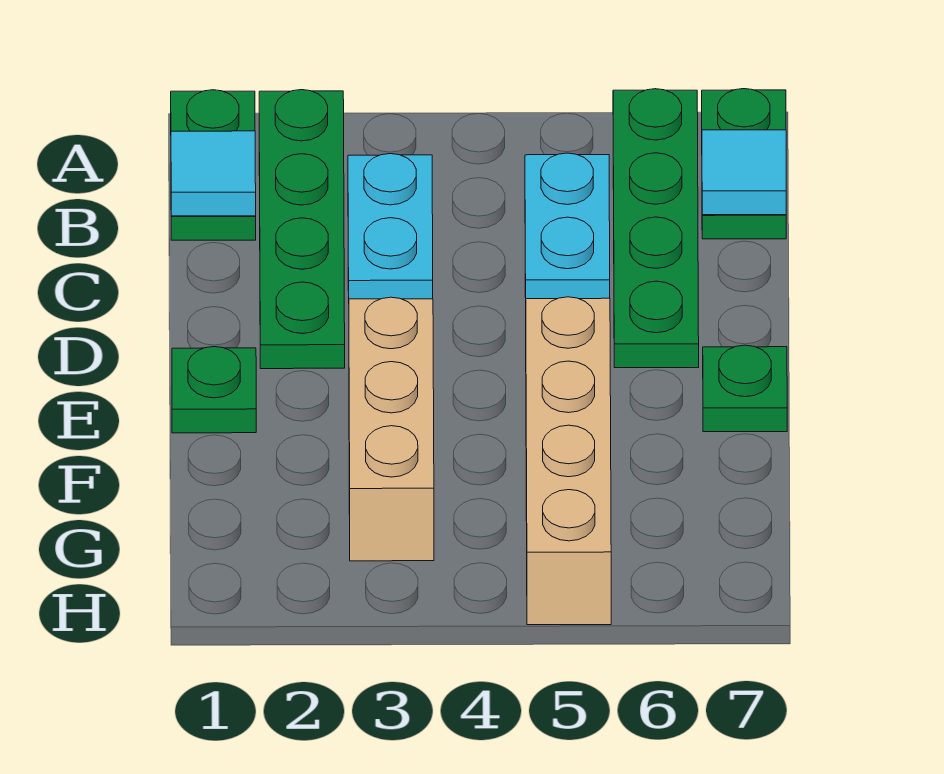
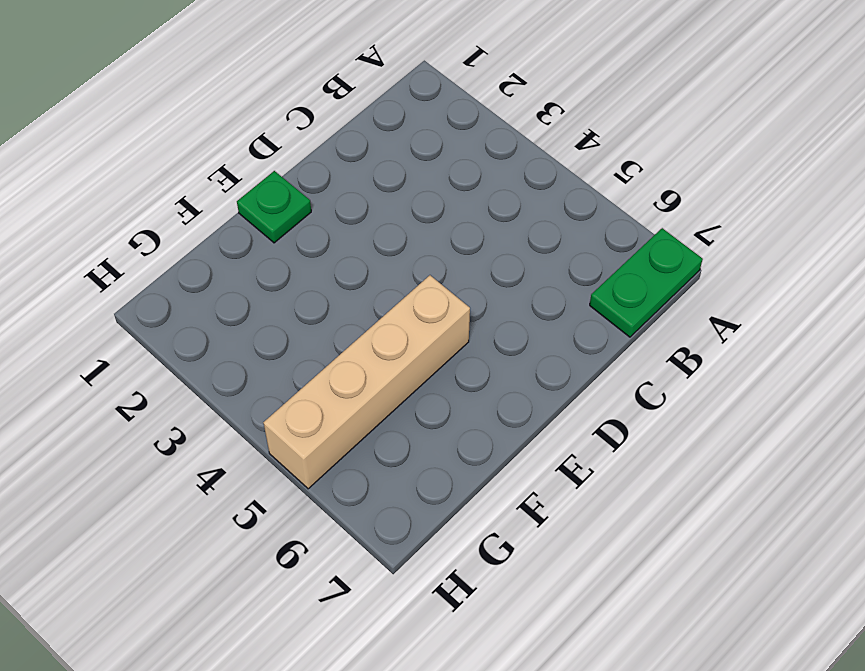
none -> green 1x2 plate [171,90,256,240]
none -> green 1x4 plate [259,90,345,369]
none -> green 1x4 plate [613,89,699,368]

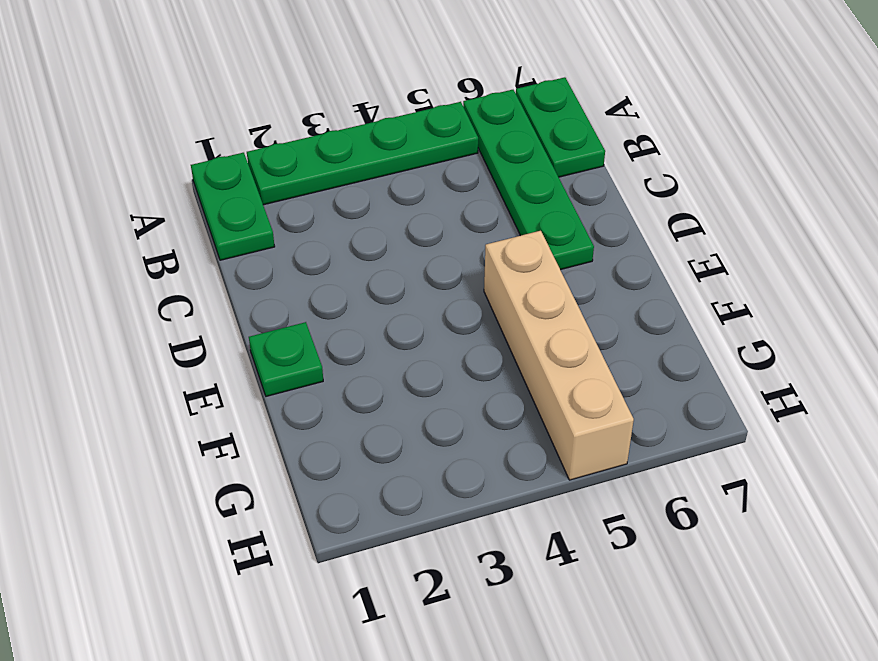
green 1x4 plate [247,102,478,205] -> green 1x4 plate turned to [259,90,345,369]
none -> cyan 1x2 plate [348,154,433,299]
none -> cyan 1x2 plate [525,153,610,299]
none -> tan 1x3 brick [349,297,434,561]

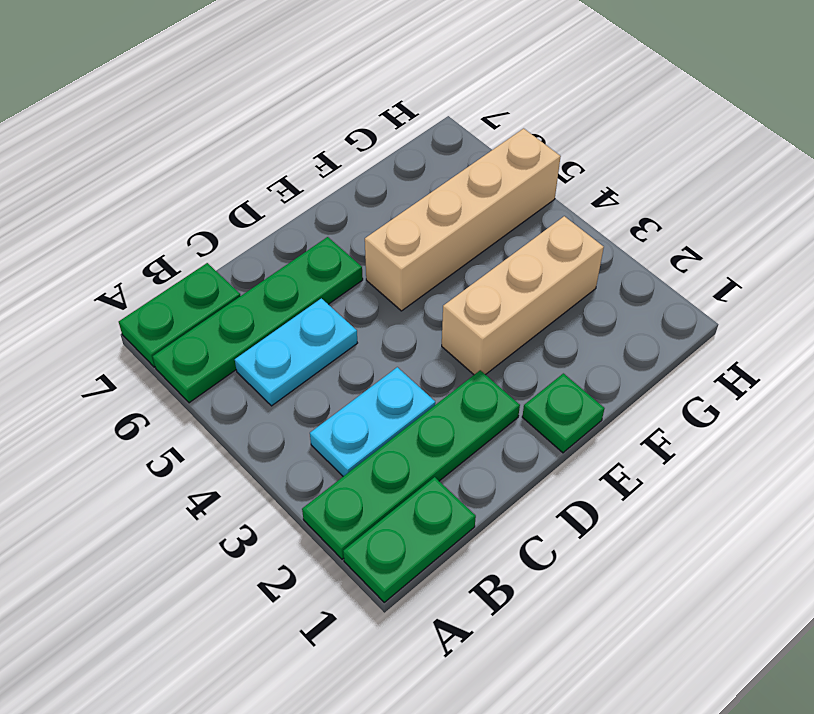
none -> green 1x1 plate [703,345,787,432]
none -> cyan 1x1 tile [171,131,256,216]
none -> cyan 1x1 tile [702,130,786,215]

